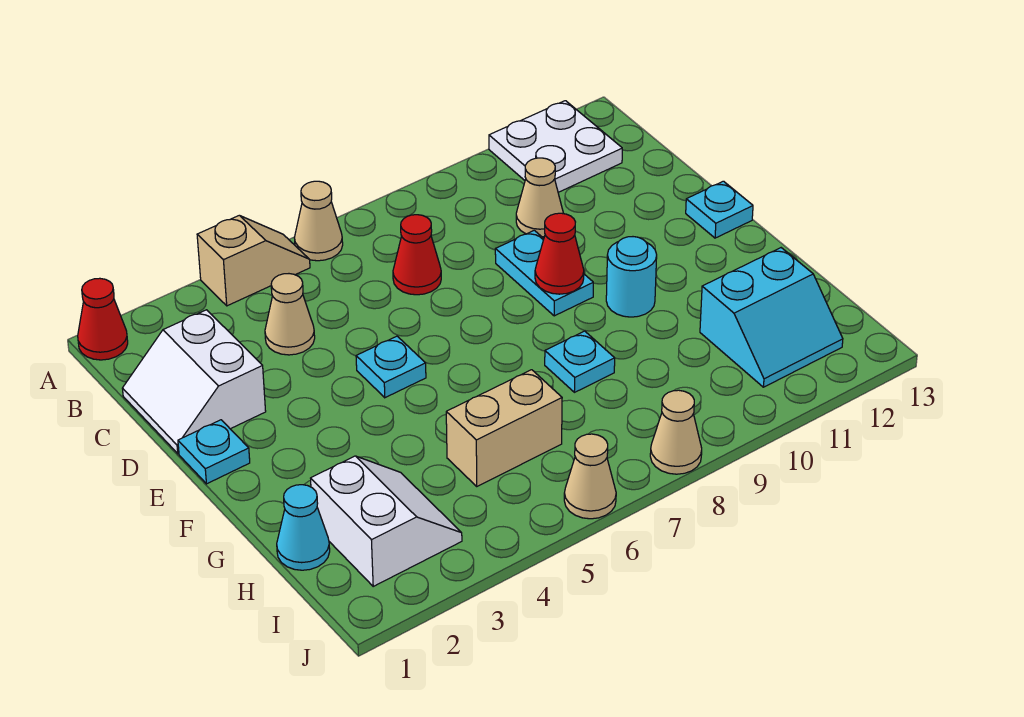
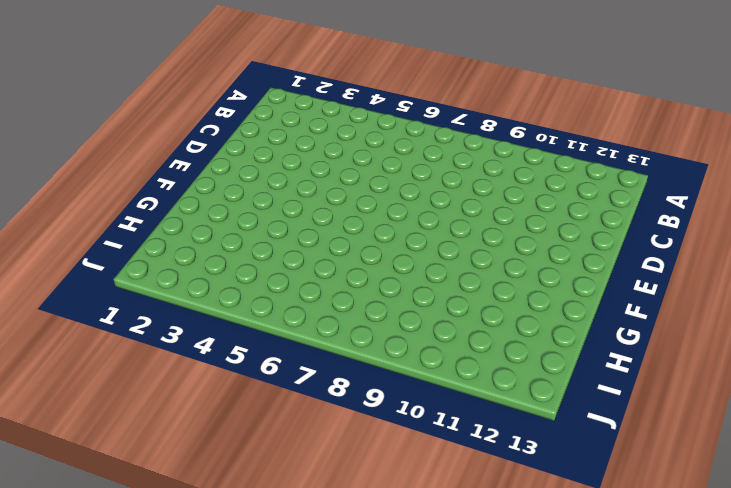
none -> red 1x1 cone [78,278,128,360]
none -> tan 1x2 slope [197,215,310,306]
none -> tan 1x1 cone [294,181,343,261]

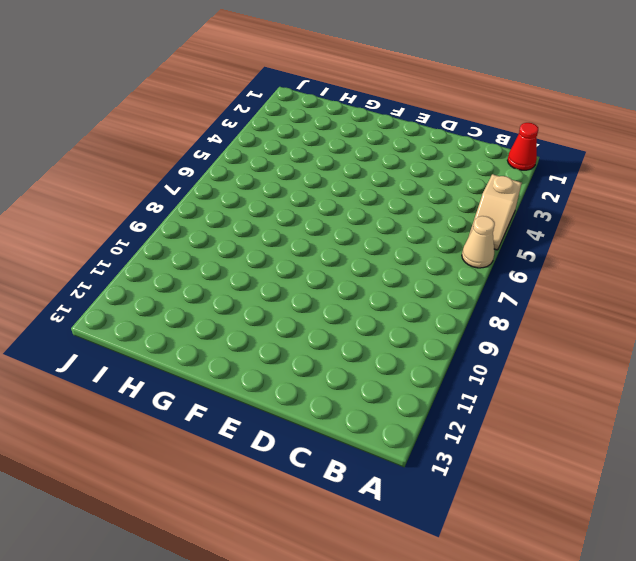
none -> white 2x2 plate [489,101,622,192]
none -> white 2x2 slope [122,310,266,454]
none -> tan 1x1 cone [265,274,315,355]

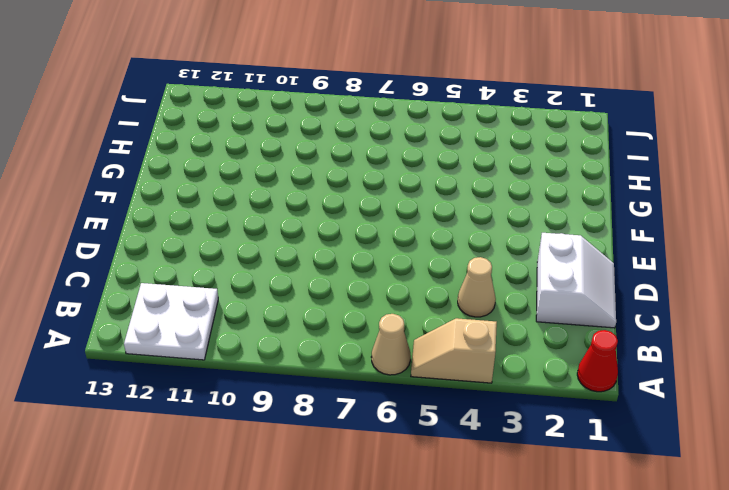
none -> red 1x1 cone [393,215,441,295]
none -> tan 1x1 cone [516,158,564,237]
none -> cyan 1x2 plate [495,230,593,316]

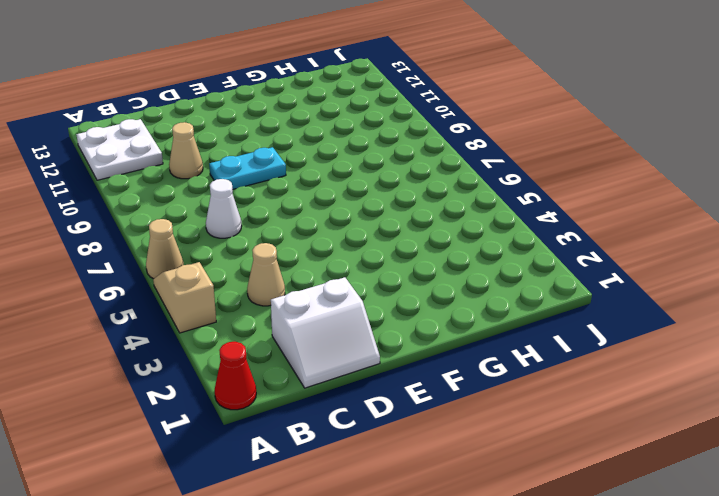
white 1x1 cone [206,179,242,238] -> red 1x1 cone [393,215,441,295]
none -> cyan 1x1 plate [178,420,250,484]
none -> cyan 1x1 plate [356,336,426,398]
none -> cyan 1x1 plate [686,181,753,238]

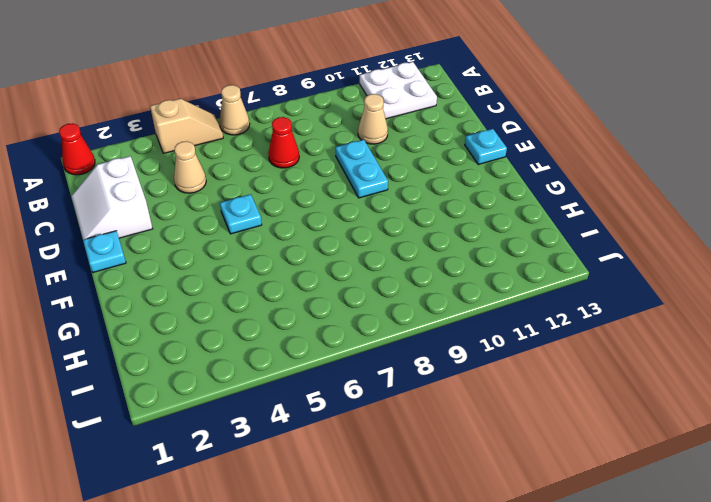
none -> cyan 1x1 round brick [606,237,657,317]
none -> cyan 1x1 plate [545,331,615,392]
none -> cyan 1x1 cone [277,485,330,570]

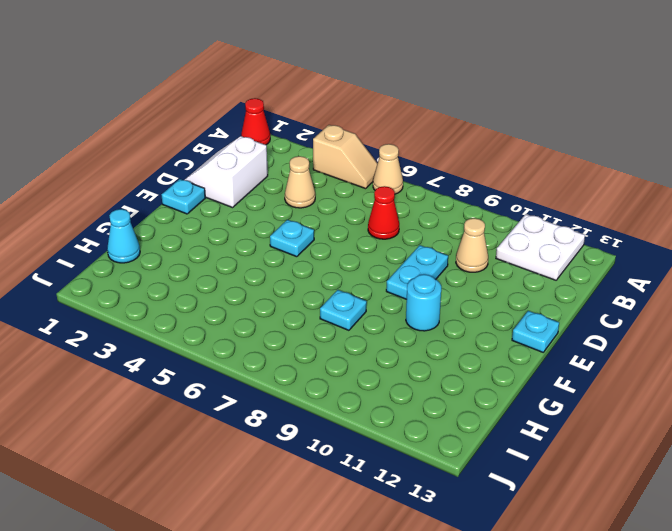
none -> white 2x2 slope [311,456,462,586]
none -> tan 1x2 brick [446,370,562,486]
none -> cyan 2x2 slope [700,248,843,387]

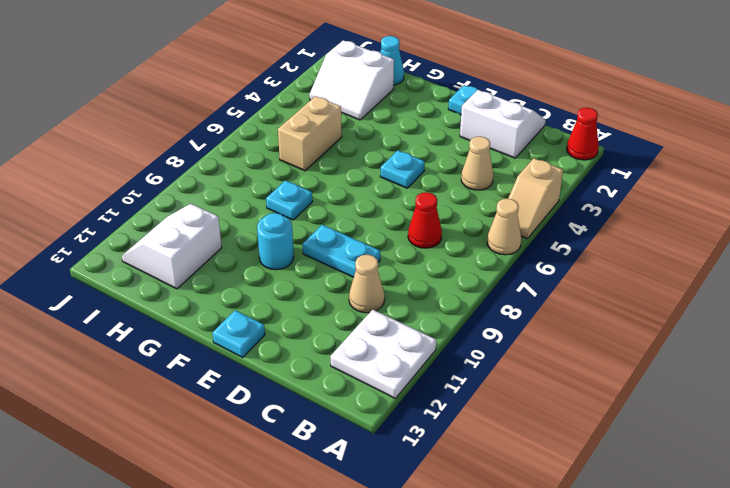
white 2x2 slope [122,203,222,289] -> cyan 2x2 slope [700,248,843,387]
none -> tan 1x1 cone [564,434,616,519]
none -> tan 1x1 cone [650,390,702,474]
none -> red 1x1 cone [535,213,584,294]

